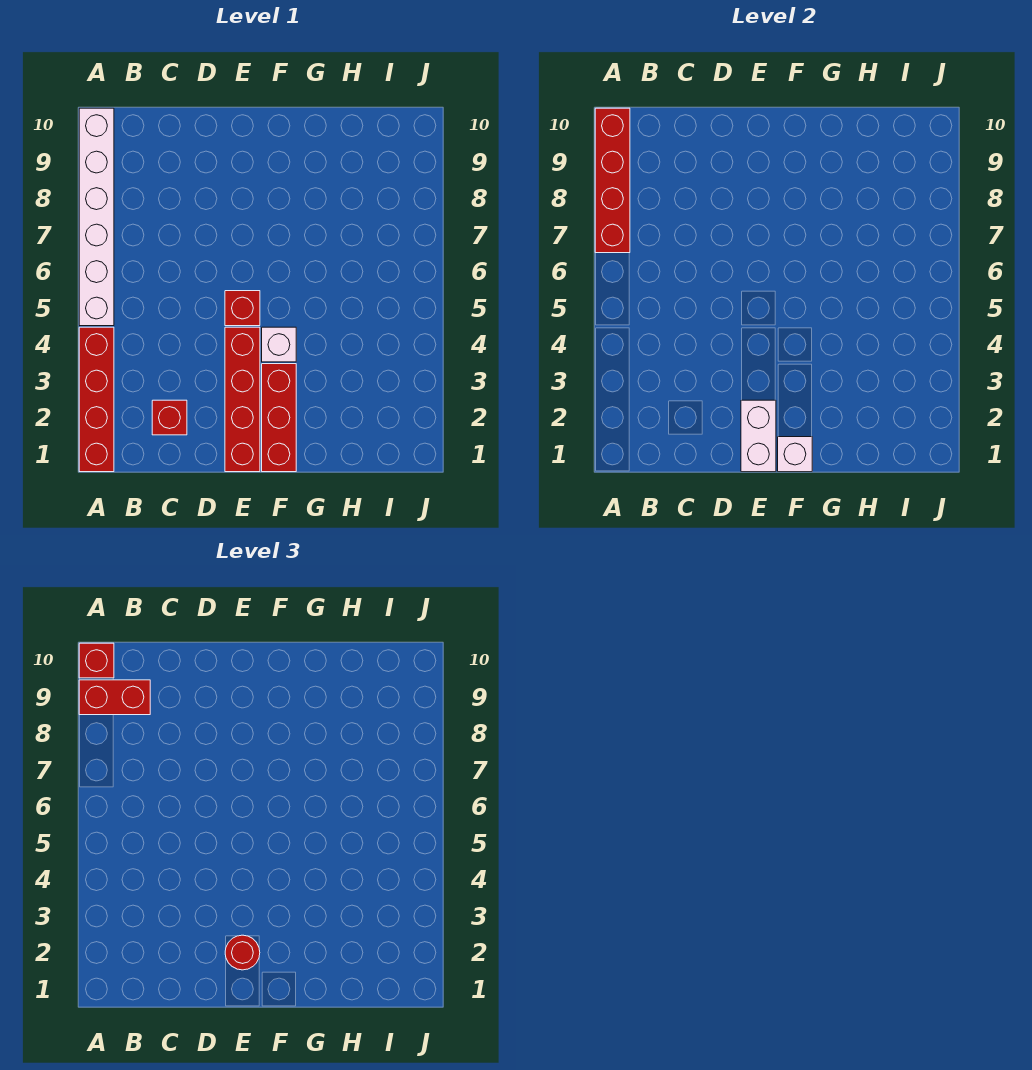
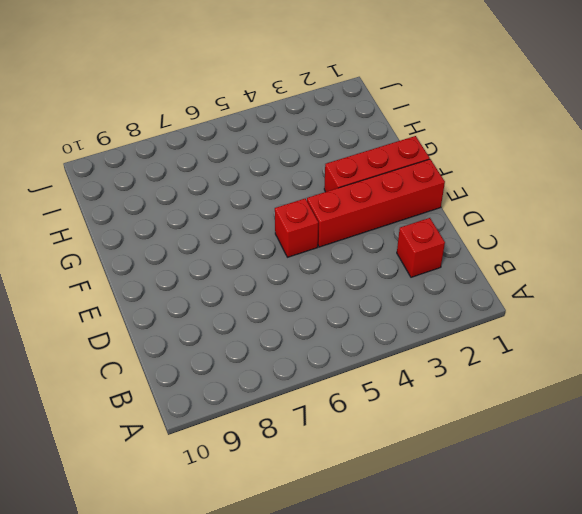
none -> red 1x4 brick [79,327,114,472]
none -> white 1x6 brick [79,108,114,326]
none -> white 1x1 brick [262,327,296,362]

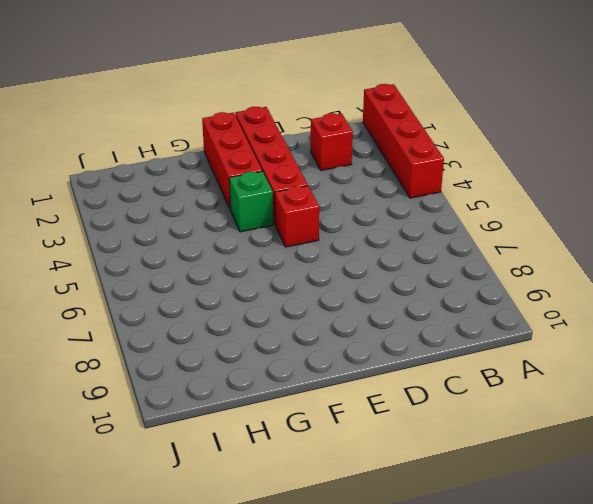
green 1x1 brick [229,171,273,232] -> white 1x1 brick [262,327,296,362]
none -> white 1x6 brick [79,108,114,326]
none -> red 1x4 brick [595,108,630,253]
none -> white 1x2 brick [741,400,776,472]

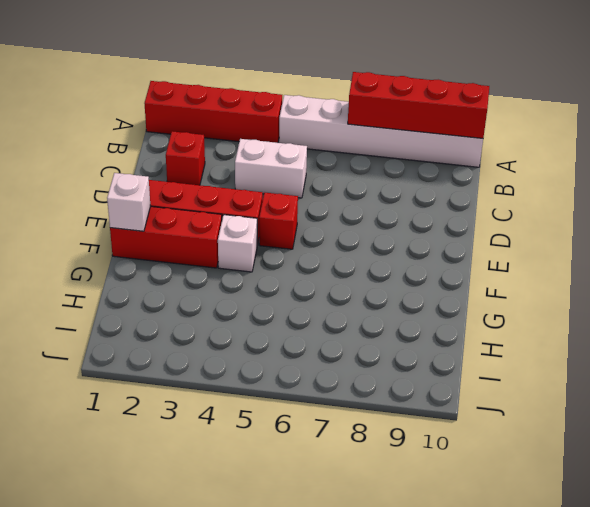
white 1x2 brick [235,139,307,198] -> white 1x2 brick moved to [741,400,776,472]
none -> red 1x2 brick [79,680,150,715]
none -> red 1x1 brick [79,643,114,678]
none -> red 1x1 round brick [225,935,260,970]

